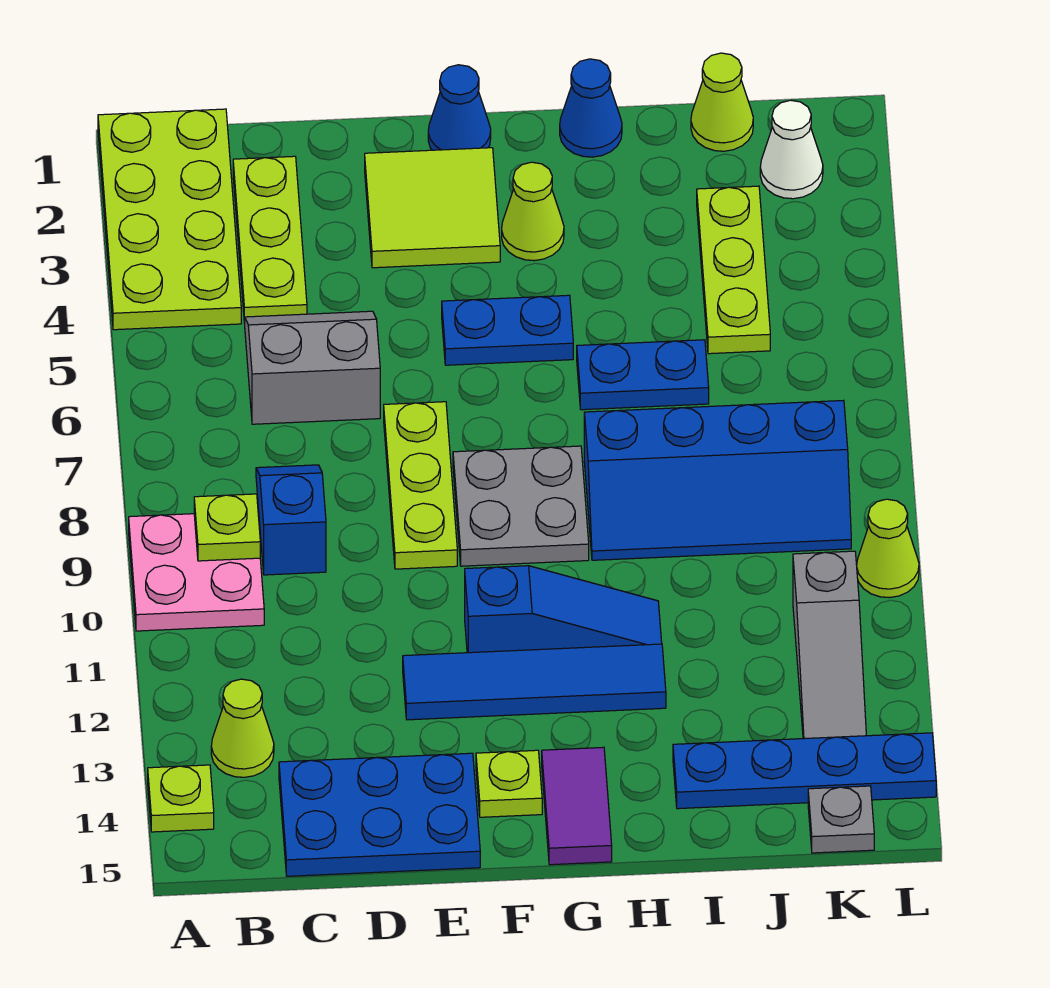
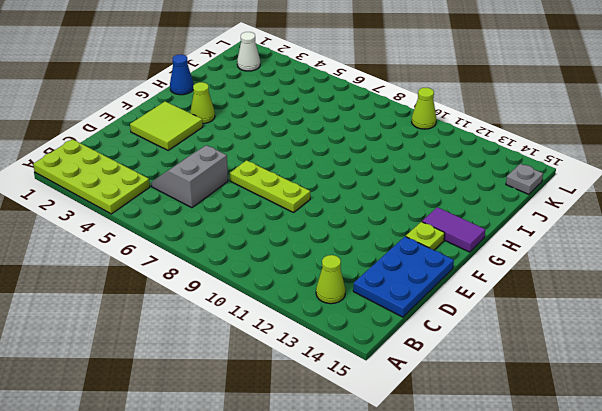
none -> pink 2x2 plate [129,514,264,631]
none -> lime 1x1 plate [148,765,214,832]
none -> lime 1x3 plate [233,156,307,324]

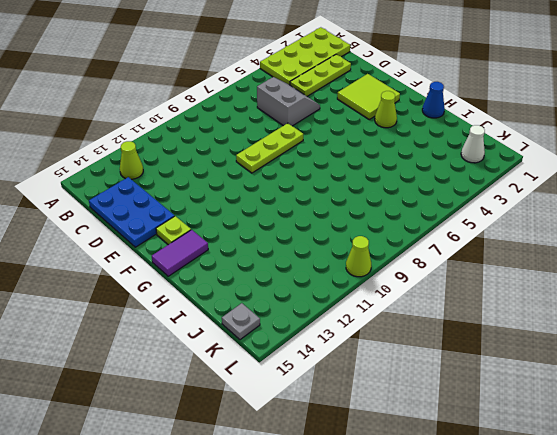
none -> pink 2x2 plate [129,514,264,631]
none -> lime 1x1 plate [148,765,214,832]
none -> blue 1x2 slope [256,465,326,575]

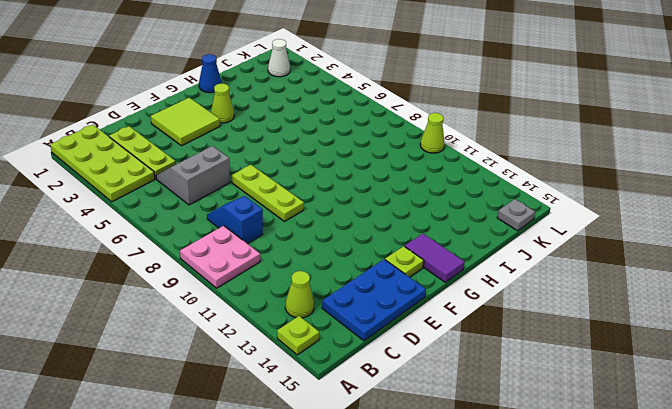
none -> blue 1x4 tile [403,644,666,720]
none -> blue 1x1 cone [428,65,491,150]
none -> blue 1x2 plate [442,295,573,365]

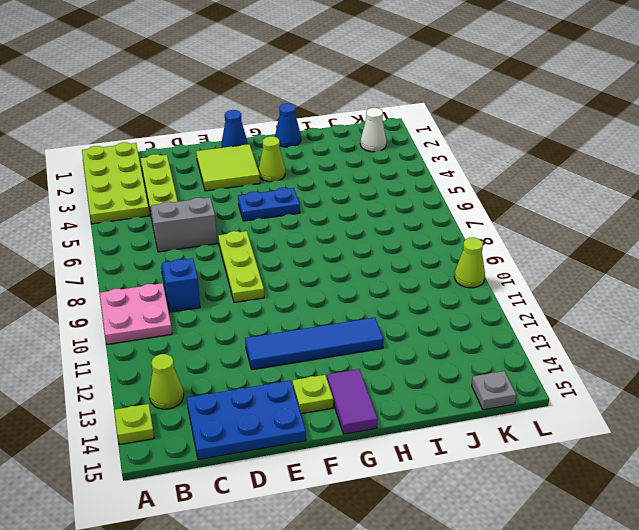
none -> grey 2x2 plate [453,446,589,566]
none -> blue 1x3 slope [465,566,662,653]
none -> blue 1x2 plate [577,340,709,410]

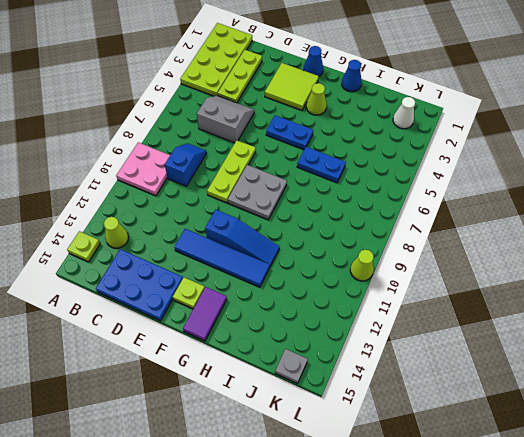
none -> blue 2x4 slope [584,400,851,560]
none -> blue 1x4 plate [673,733,936,809]
none -> lime 1x1 cone [691,53,753,151]

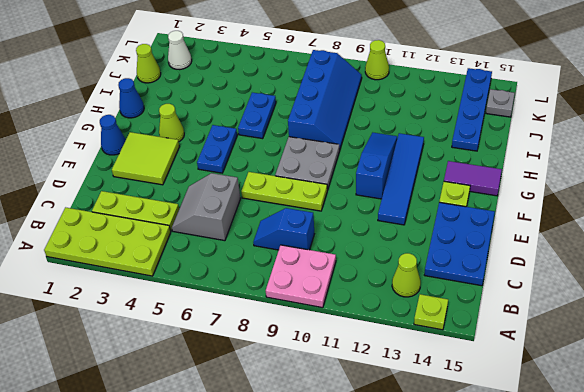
none -> lime 1x3 plate [697,186,770,354]
none -> grey 1x3 slope [793,551,866,739]
none -> lime 1x1 plate [194,494,260,561]

